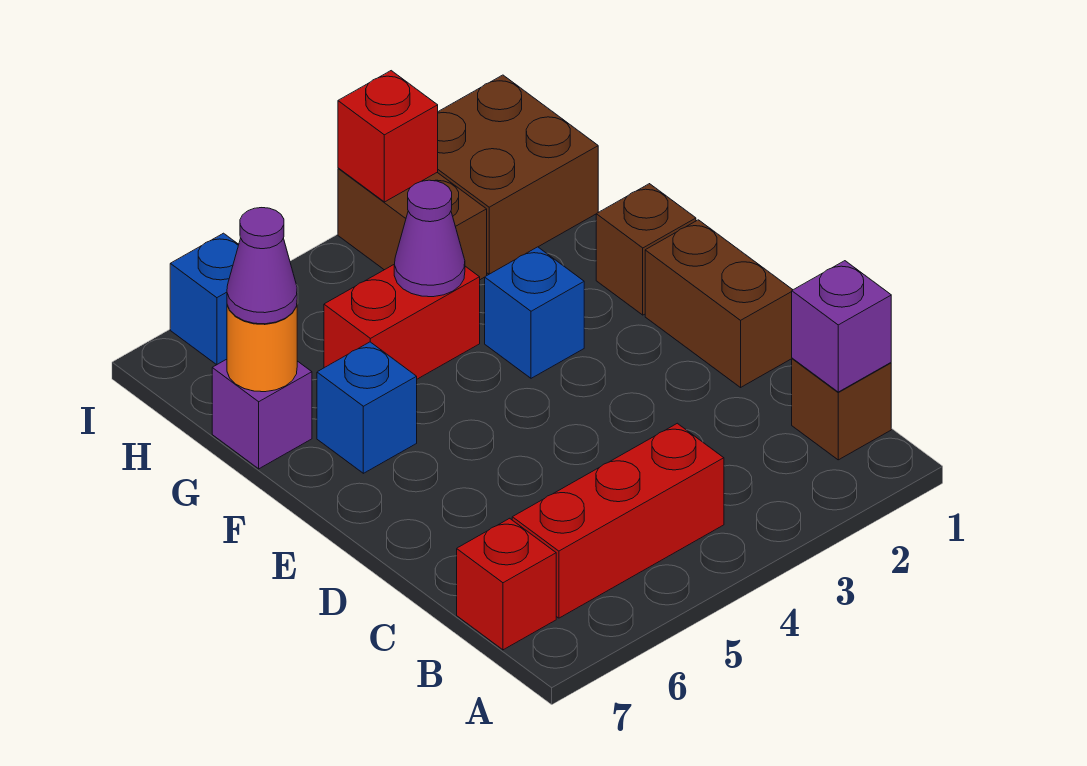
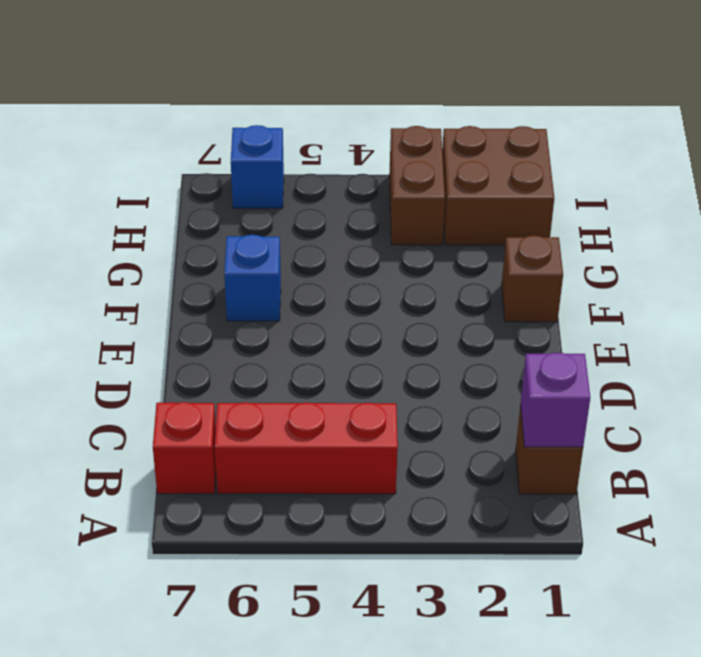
none -> brown 1x2 brick [645,220,793,387]
none -> blue 1x1 brick [485,247,584,378]
none -> red 1x2 brick [324,264,480,379]

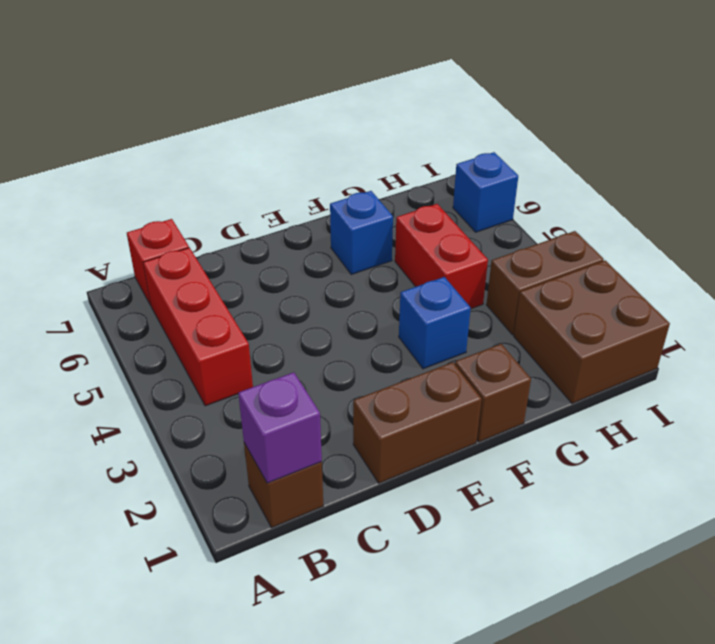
none -> purple 1x1 brick [212,359,312,469]
none -> purple 1x1 cone [394,180,465,297]
none -> orange 1x1 round brick [227,305,297,392]

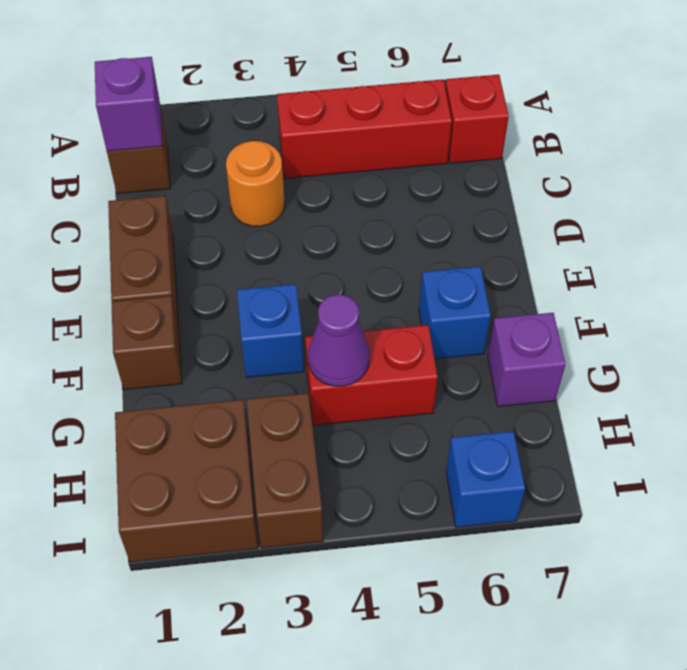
orange 1x1 round brick [226,141,284,226] -> orange 1x1 round brick moved to [227,305,297,392]
none -> red 1x1 brick [338,71,438,202]
none -> purple 1x1 cone [227,208,297,324]

